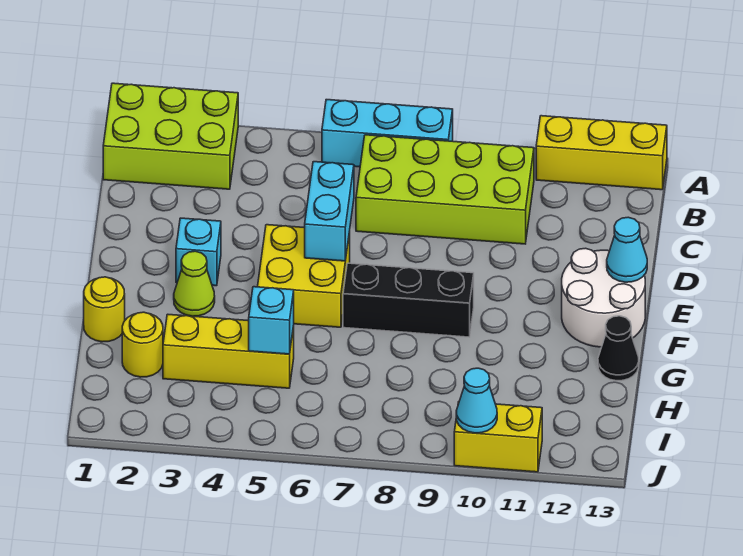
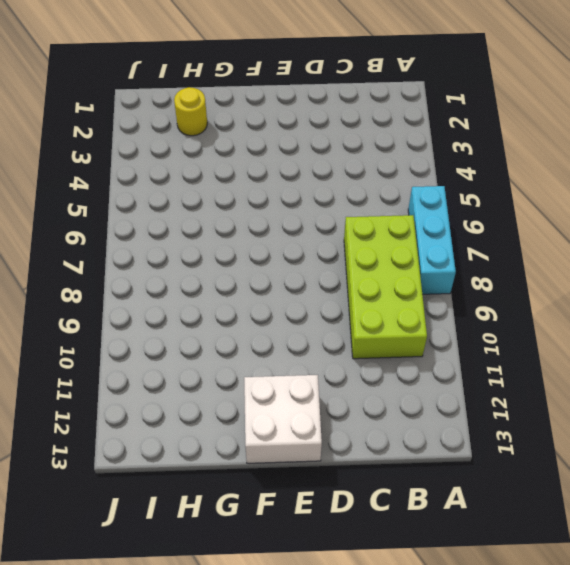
white 2x2 brick [244,375,322,463] -> white 2x2 round brick [562,248,645,347]
none -> lime 2x3 brick [103,83,238,189]
none -> yellow 1x3 brick [536,116,667,190]
none -> cyan 1x1 brick [176,218,221,286]

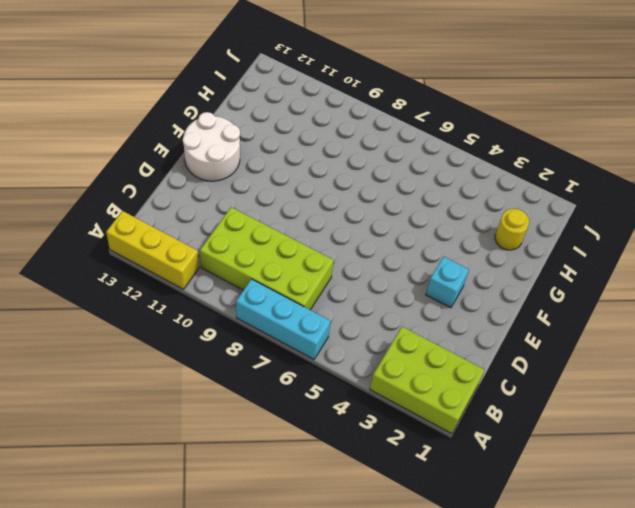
none -> yellow 2x2 brick [258,225,350,327]
none -> lime 1x1 cone [174,251,215,316]
none -> black 1x3 brick [343,263,474,337]

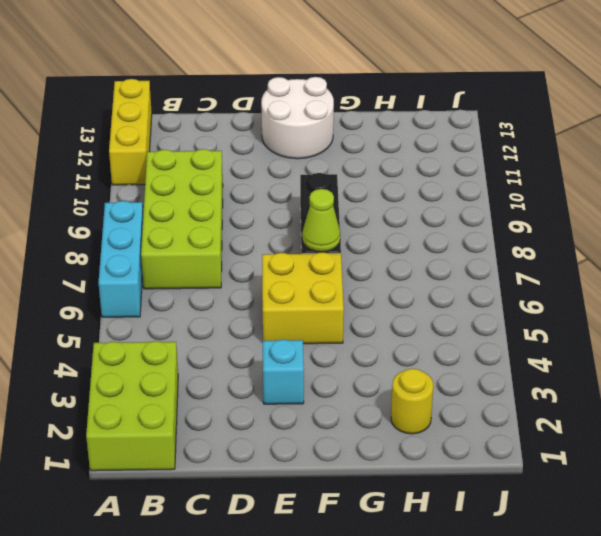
lime 1x1 cone [302,189,340,252] -> lime 1x1 cone moved to [174,251,215,316]
none -> yellow 1x1 round brick [84,277,125,342]
none -> black 1x1 cone [598,316,639,381]
none -> yellow 1x3 brick [163,314,294,388]

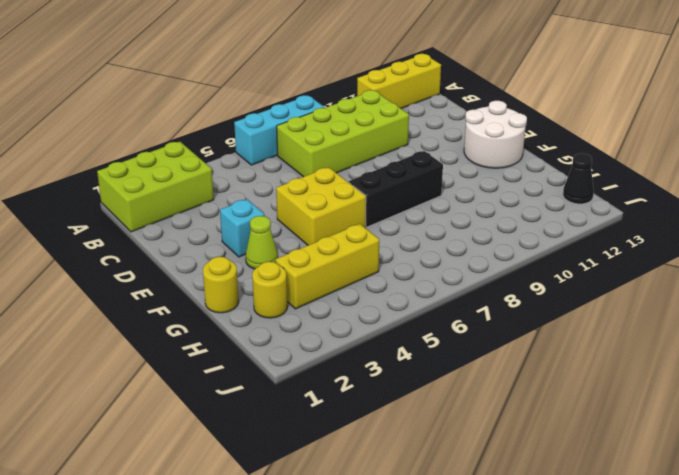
black 1x1 cone [563,153,594,204] -> black 1x1 cone moved to [598,316,639,381]
none -> yellow 1x2 brick [454,402,542,472]
none -> cyan 1x2 brick [305,162,354,261]
none -> cyan 1x1 cone [607,217,647,282]

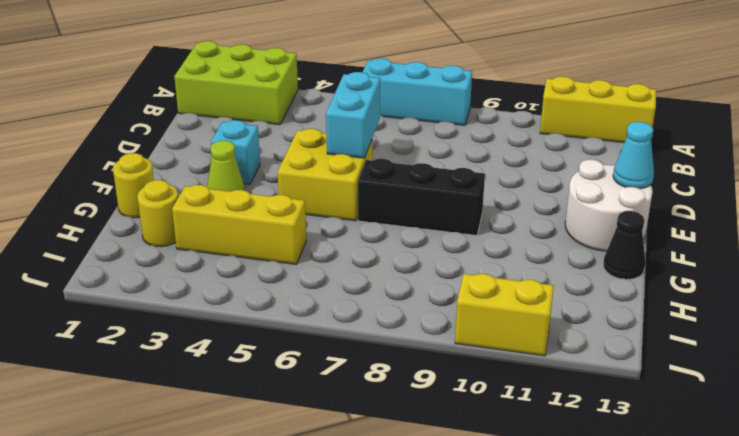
none -> lime 2x4 brick [356,135,534,244]
none -> cyan 1x1 brick [249,287,294,354]
none -> cyan 1x1 cone [456,368,497,433]

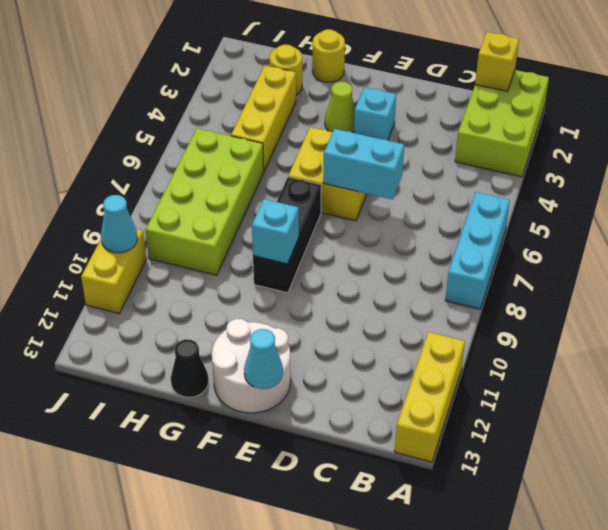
yellow 1x1 brick [475,32,519,91] -> none
cyan 1x1 brick [252,199,299,264] -> cyan 1x1 brick moved to [249,287,294,354]
lime 2x4 brick [146,128,264,275] -> lime 2x4 brick moved to [356,135,534,244]

